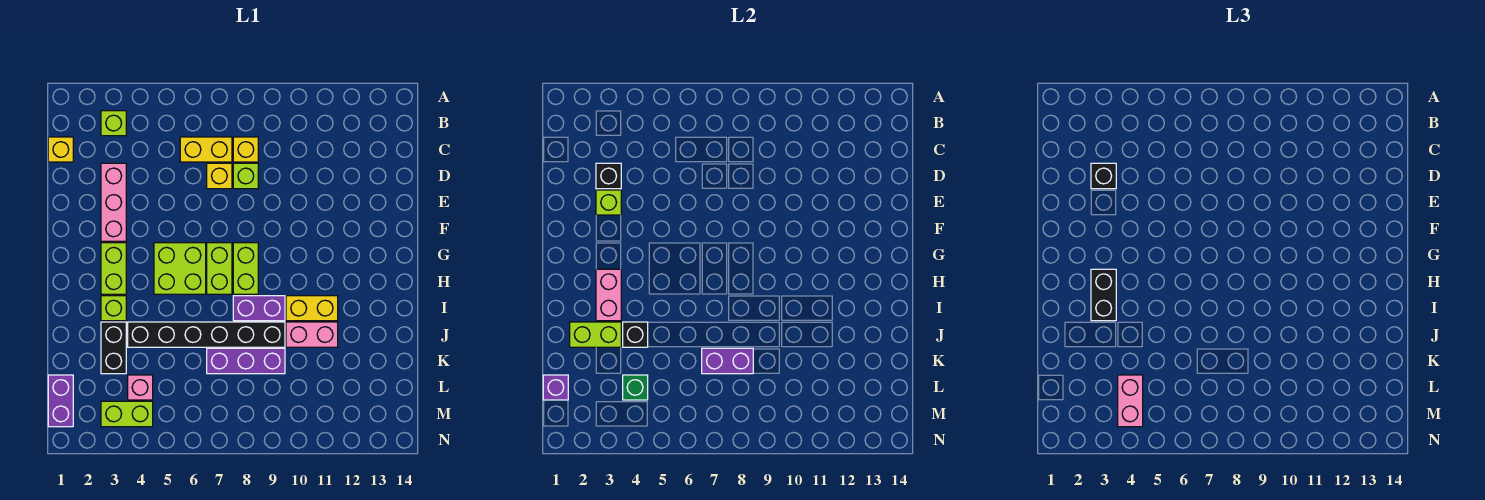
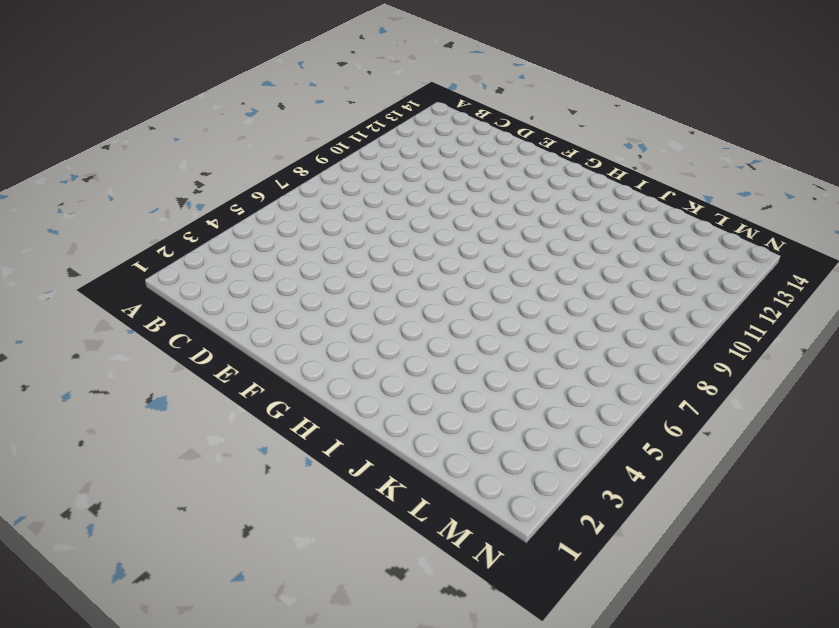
none -> lime 1x1 brick [101,111,126,136]
none -> yellow 1x1 brick [48,137,73,162]
none -> yellow 1x2 brick [180,137,232,162]
none -> yellow 1x1 brick [233,137,258,162]

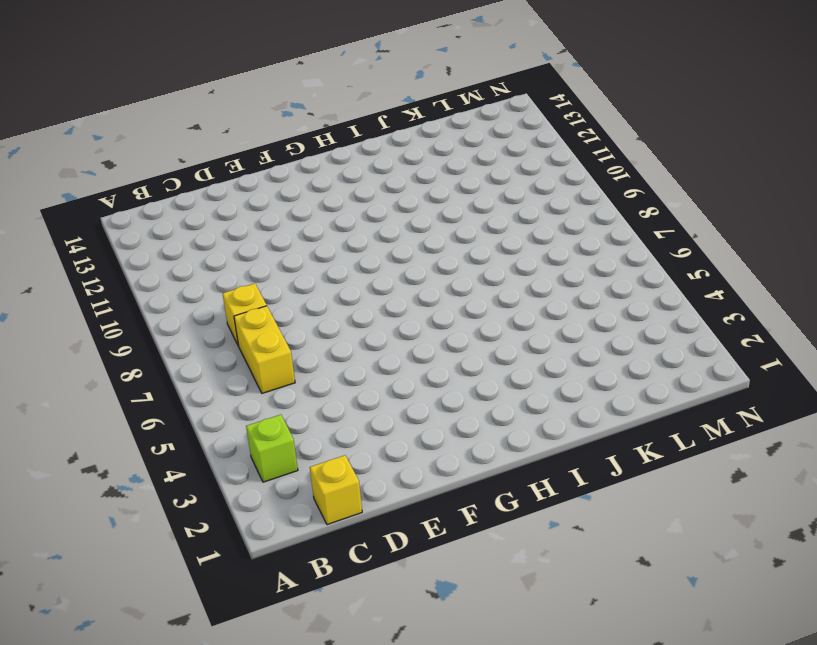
none -> pink 1x3 brick [101,163,126,241]
none -> yellow 1x1 brick [207,163,232,189]
none -> lime 1x1 brick [233,163,258,189]
none -> lime 1x2 brick [101,243,126,294]

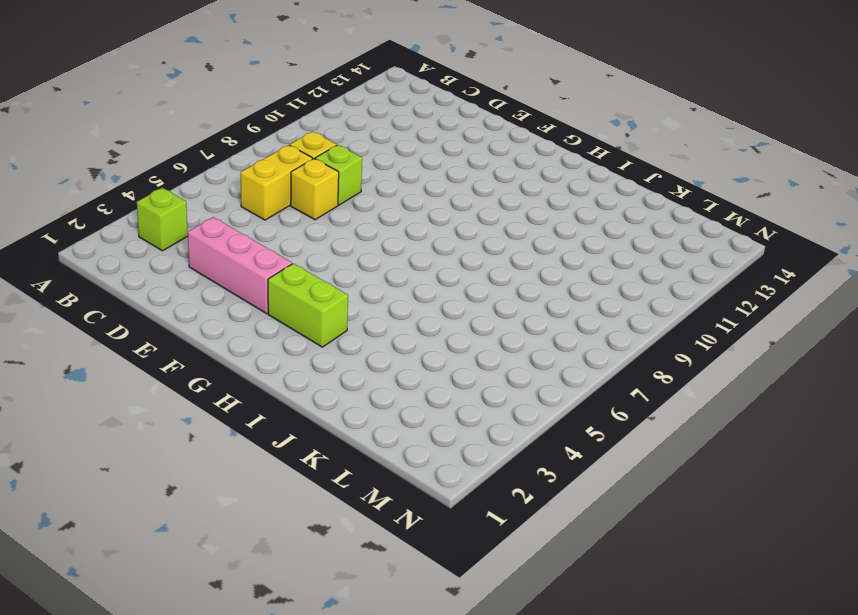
none -> yellow 1x1 brick [48,137,73,162]
none -> lime 2x2 brick [154,243,206,294]
none -> lime 1x2 brick [207,243,232,294]
none -> lime 1x2 brick [233,243,258,294]

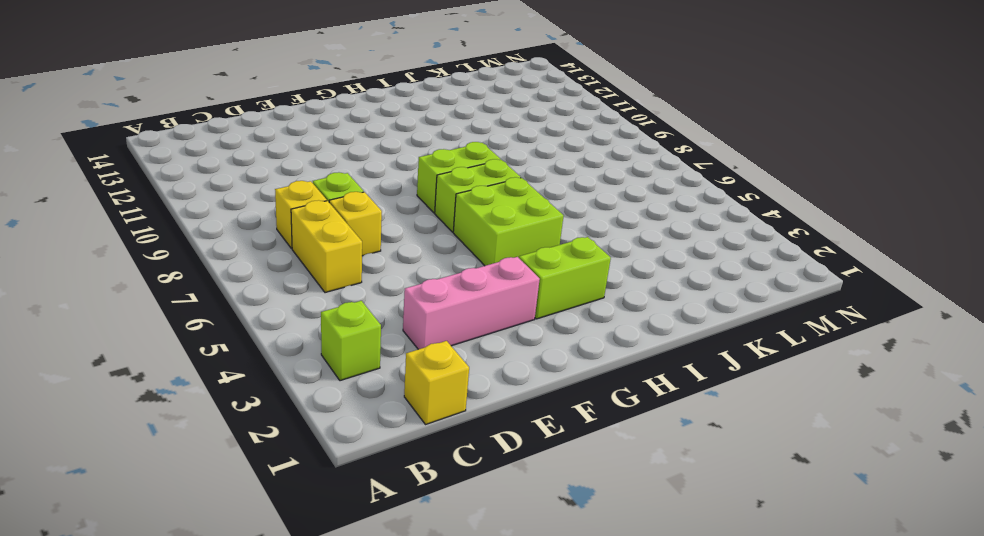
none -> lime 1x1 brick [101,296,126,321]
none -> purple 1x2 brick [233,296,285,321]
none -> yellow 1x2 brick [286,296,338,321]
none -> black 1x2 brick [101,322,126,374]

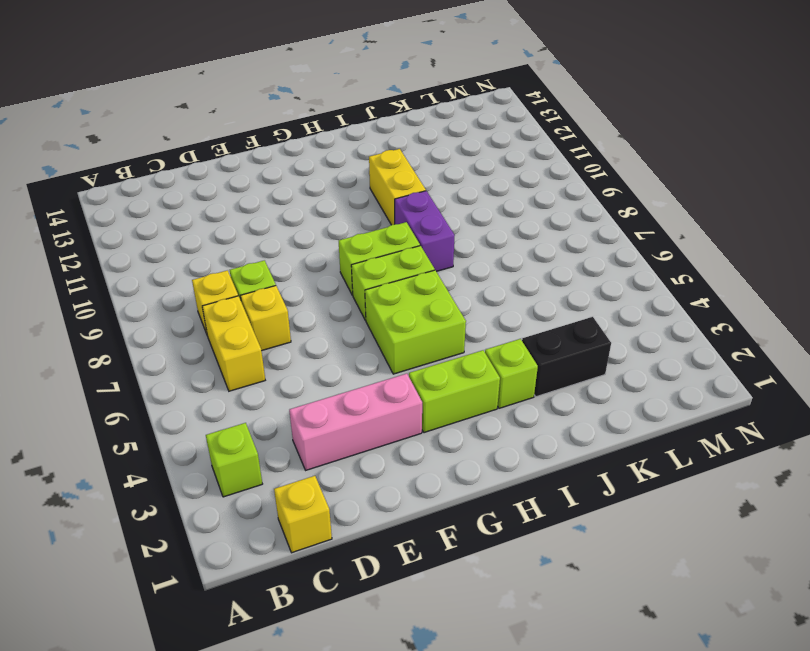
none -> black 1x6 brick [128,322,285,347]
none -> pink 1x2 brick [286,322,338,347]
none -> purple 1x3 brick [207,348,285,374]
none -> purple 1x2 brick [48,375,73,427]

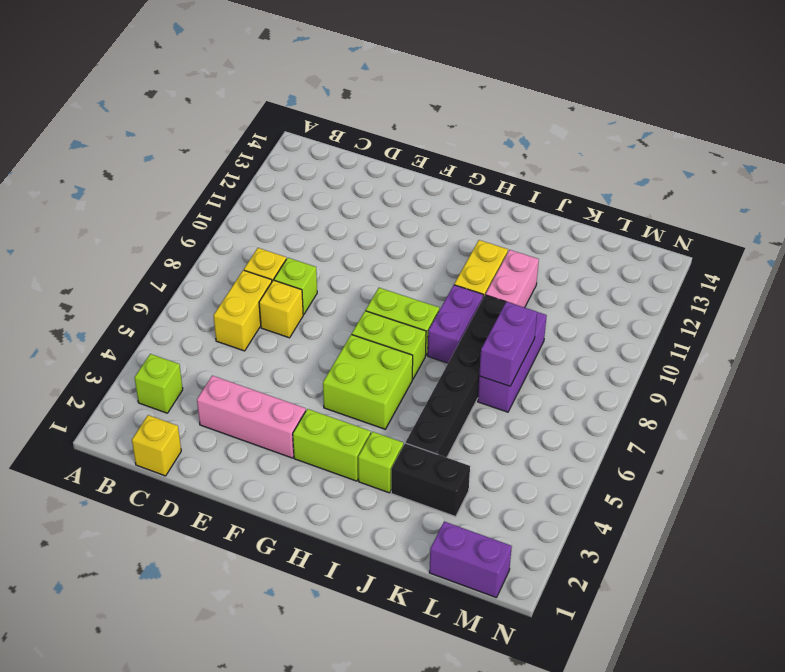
none -> pink 1x1 brick [128,375,153,400]
none -> lime 1x2 brick [101,401,153,427]
none -> black 1x1 brick [596,163,621,189]
none -> lime 1x1 brick [596,190,621,215]

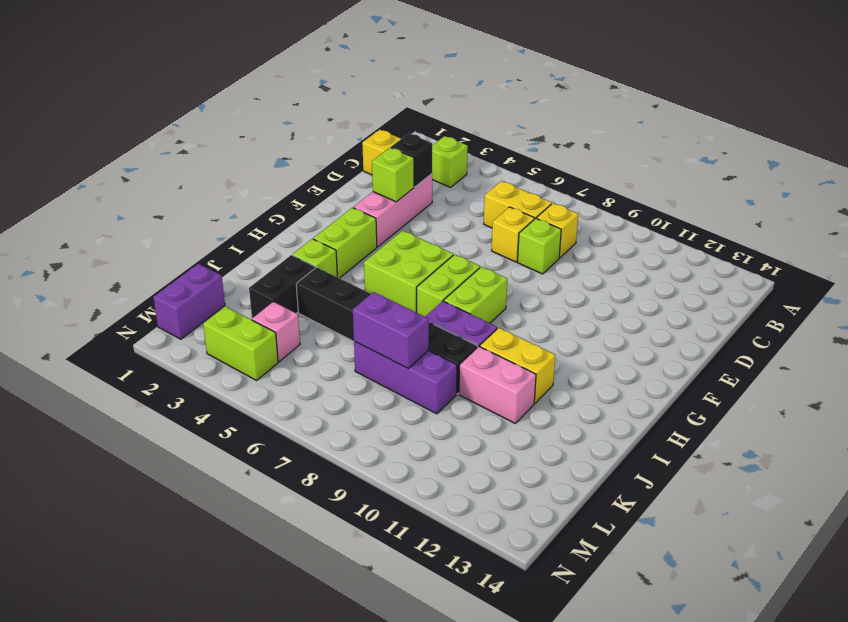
none -> pink 1x2 brick [596,269,621,321]
none -> lime 1x2 brick [570,322,621,347]
none -> black 1x1 brick [623,322,648,347]
none -> purple 1x1 brick [543,375,568,400]

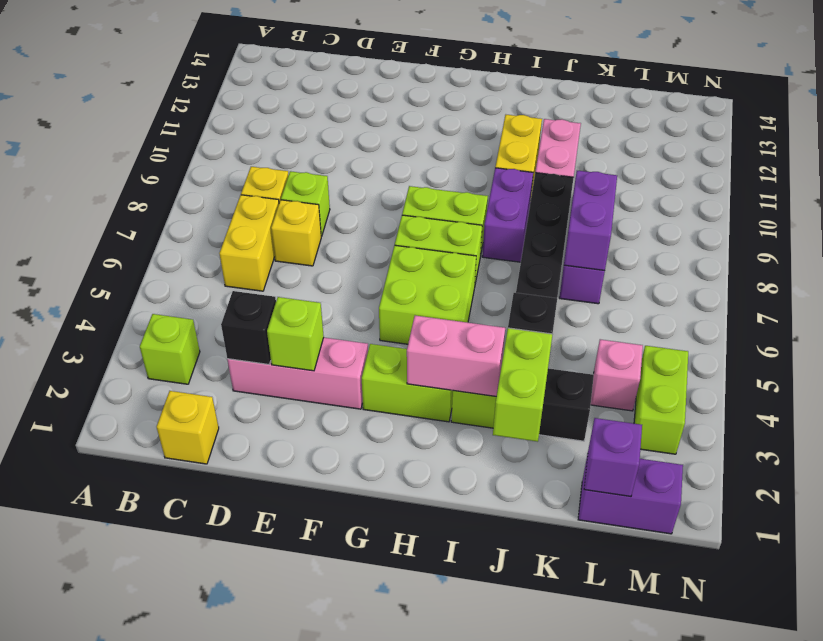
none -> green 1x1 brick [623,375,648,400]
none -> black 1x1 brick [1091,163,1116,189]
none -> black 1x2 brick [1091,269,1116,321]
none -> pink 1x2 brick [1118,375,1143,427]

